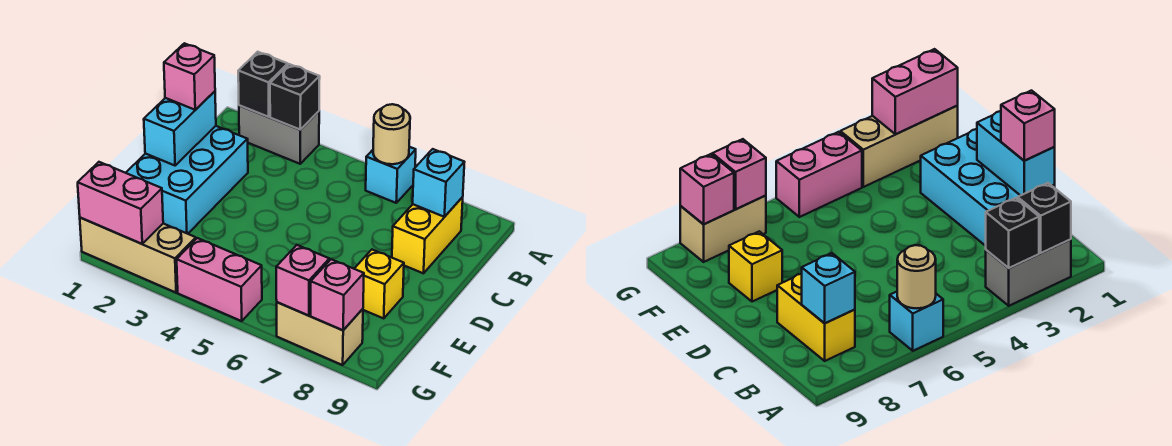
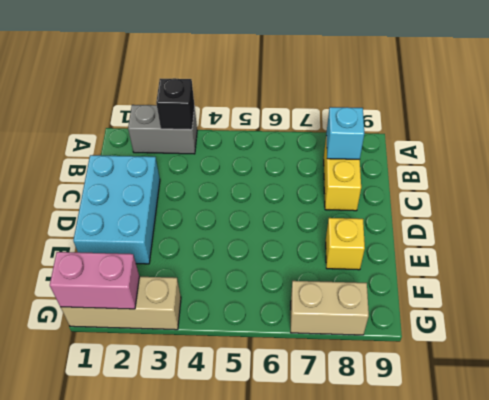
none -> cyan 1x1 brick [366,147,416,203]
none -> pink 1x2 brick [177,238,262,321]
none -> black 1x1 brick [238,52,288,117]

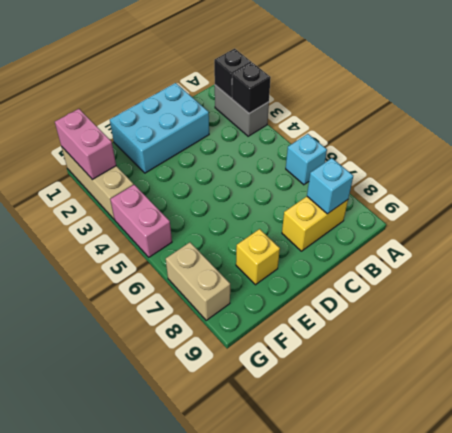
none -> tan 1x1 round brick [373,104,410,164]
none -> cyan 1x2 brick [144,91,216,166]
none -> pink 1x1 brick [276,245,329,316]

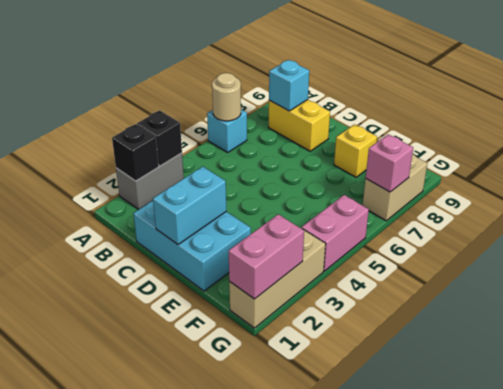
cyan 1x2 brick [153,167,226,245] -> cyan 1x2 brick turned to [144,91,216,166]
none -> pink 1x1 brick [311,259,364,330]
none -> pink 1x1 brick [164,43,215,110]

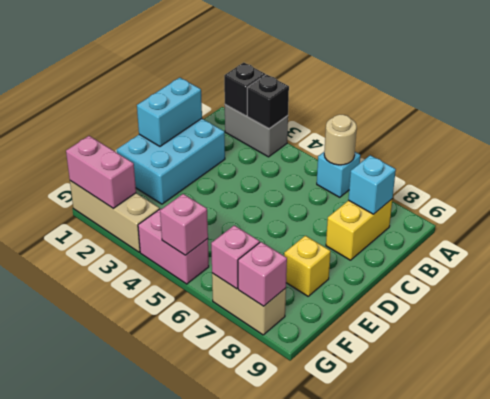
pink 1x1 brick [160,194,208,255] -> pink 1x1 brick moved to [164,43,215,110]

